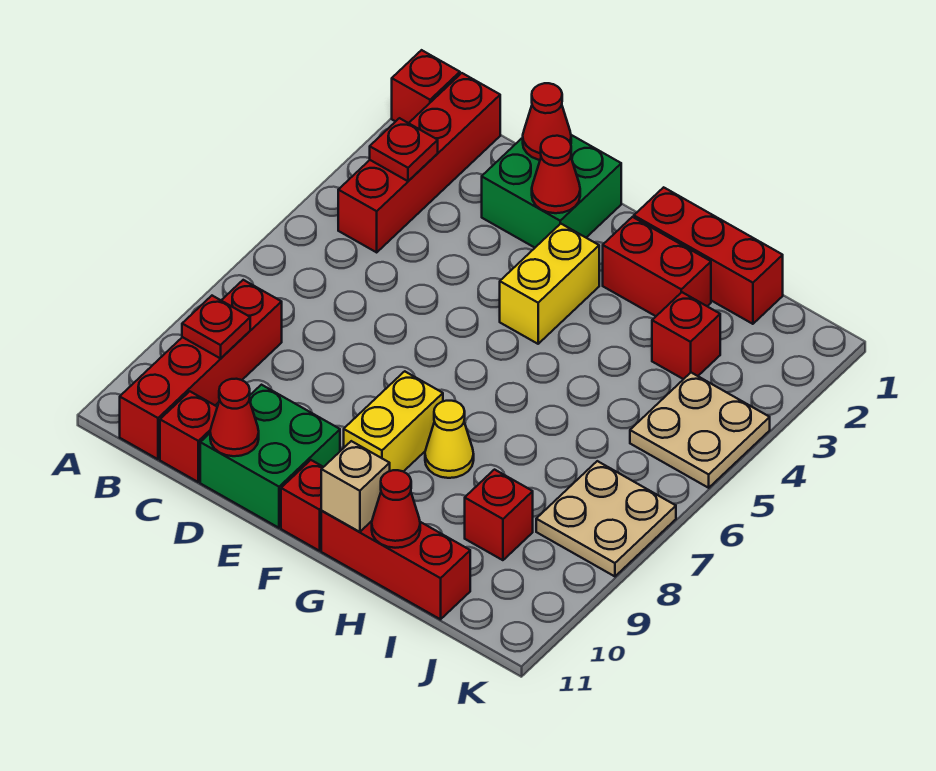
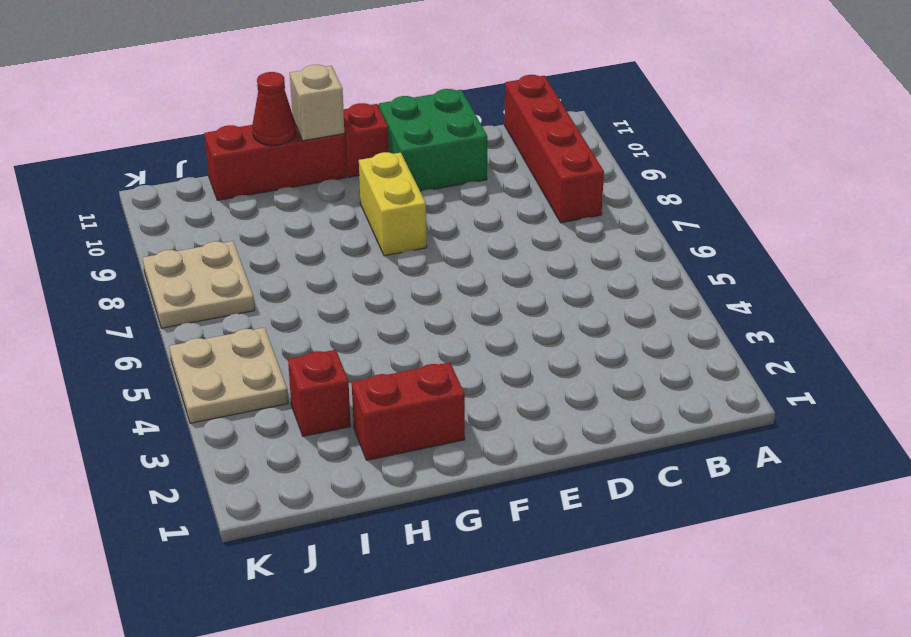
none -> red 1x1 brick [392,50,460,123]
none -> red 1x4 brick [338,73,500,252]
none -> red 1x1 brick [160,391,217,482]

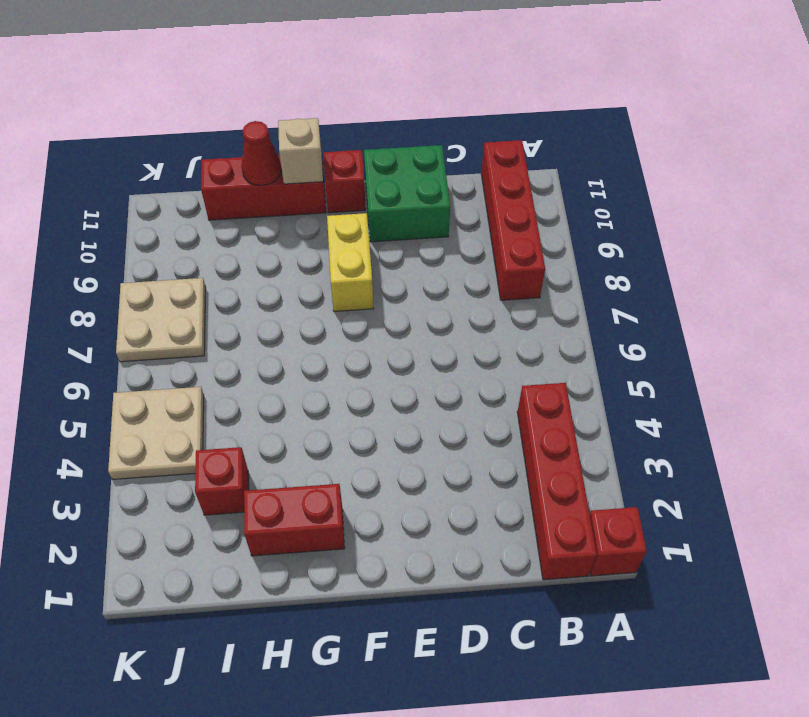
none -> red 1x1 brick [160,391,217,482]
none -> green 2x2 brick [482,135,621,248]
none -> yellow 1x2 brick [500,224,599,344]

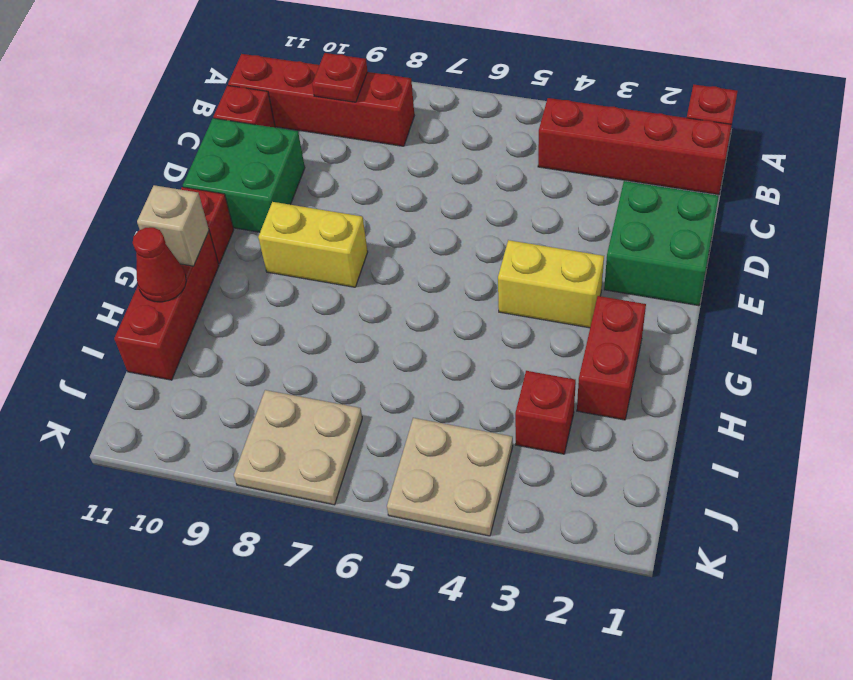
none -> red 1x3 brick [634,187,783,324]
none -> yellow 1x1 cone [425,401,474,478]
none -> red 1x1 brick [465,470,533,560]

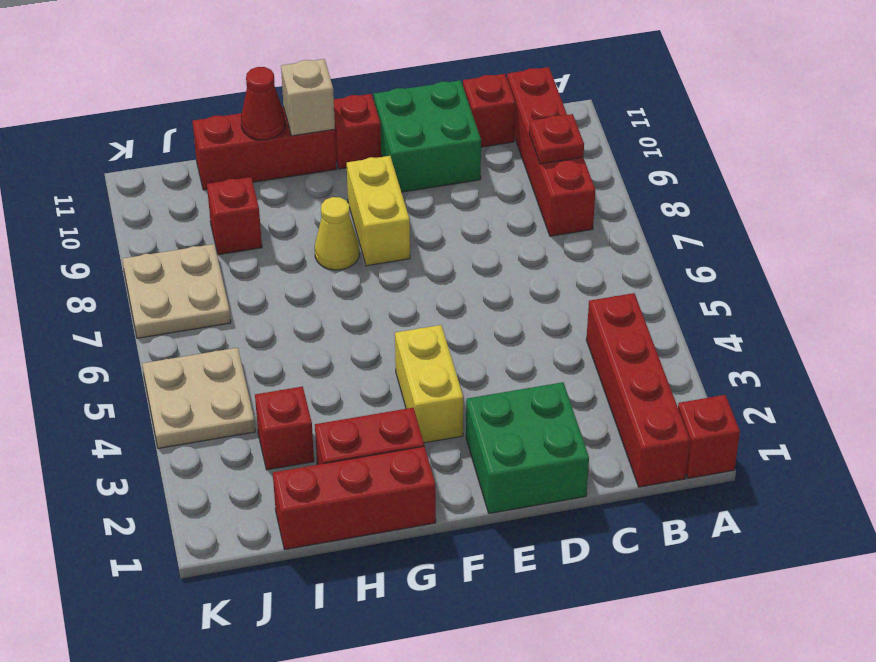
none -> red 1x1 plate [370,118,438,181]
none -> red 1x1 cone [523,83,571,160]
none -> red 1x1 cone [210,379,259,456]

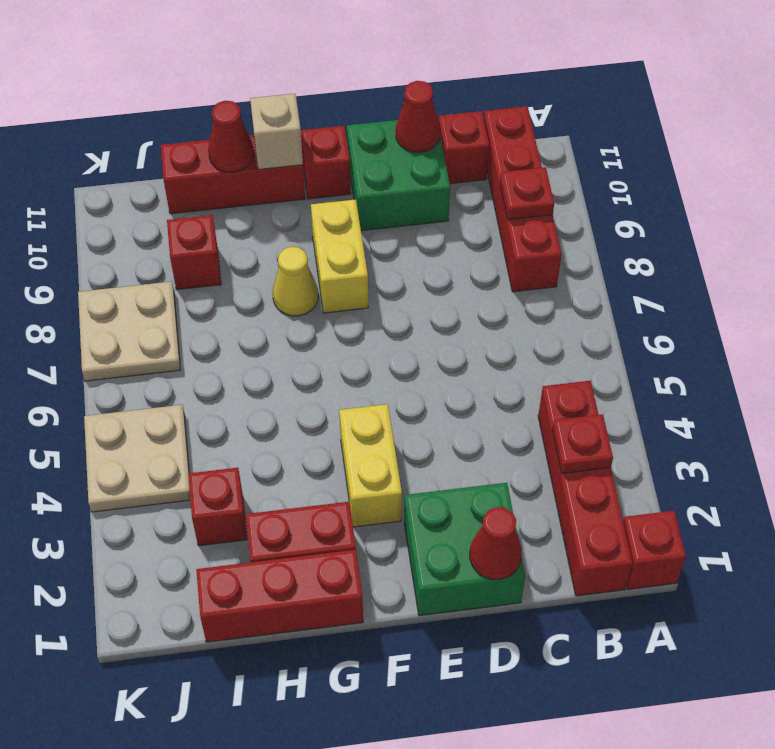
none -> red 1x1 cone [532,136,580,213]

